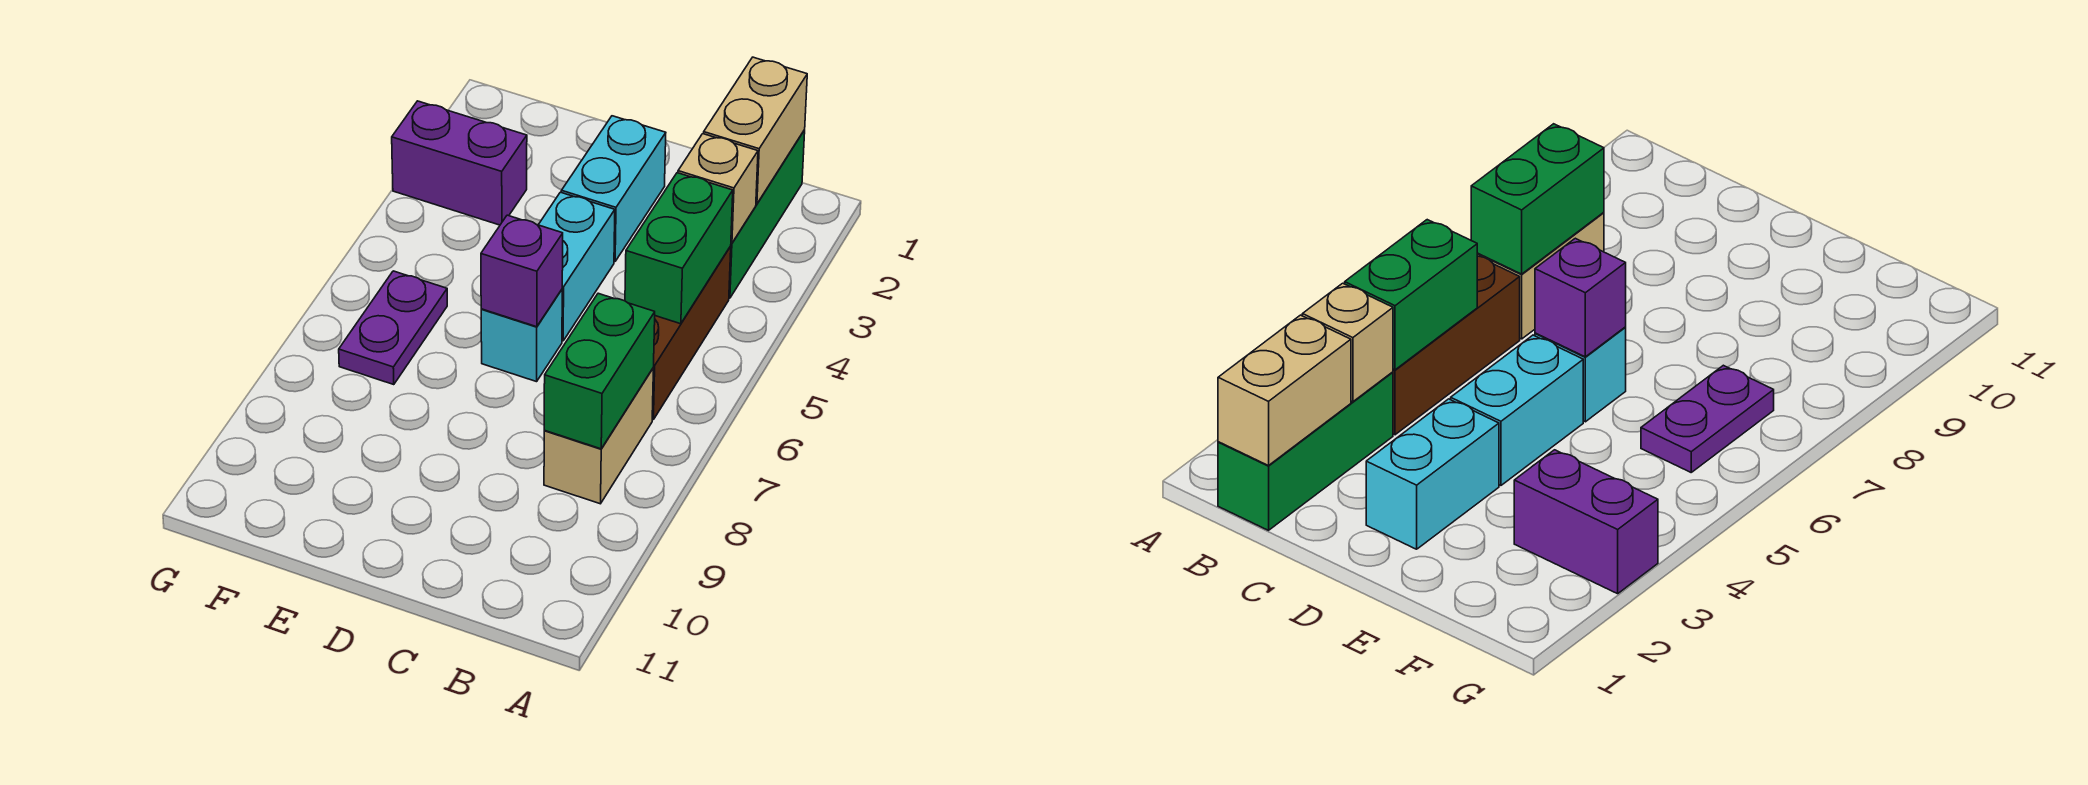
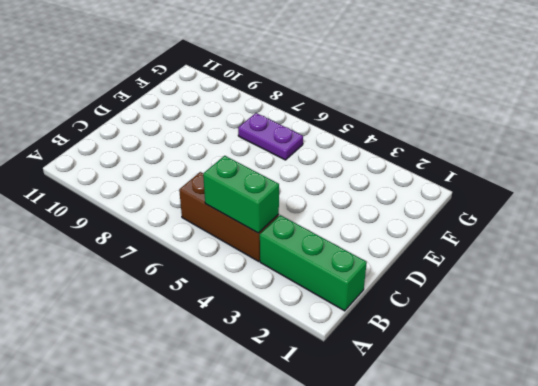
none -> tan 1x2 brick [544,369,653,504]
none -> cyan 1x2 brick [561,116,666,262]
none -> cyan 1x2 brick [538,192,615,341]

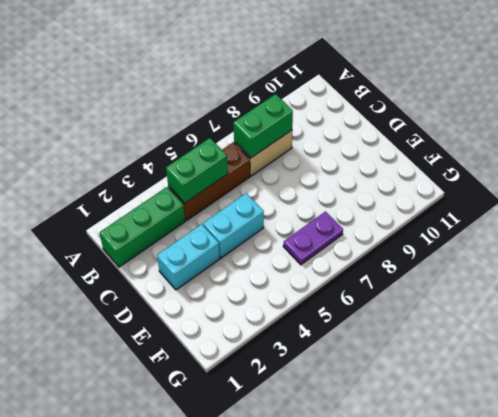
none -> cyan 1x1 brick [481,290,562,382]
none -> purple 1x2 brick [392,101,527,225]
none -> tan 1x2 brick [704,57,807,204]

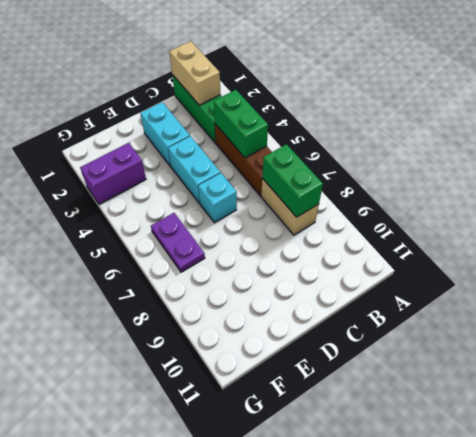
none -> tan 1x1 brick [678,134,758,243]
none -> purple 1x1 brick [481,215,563,327]

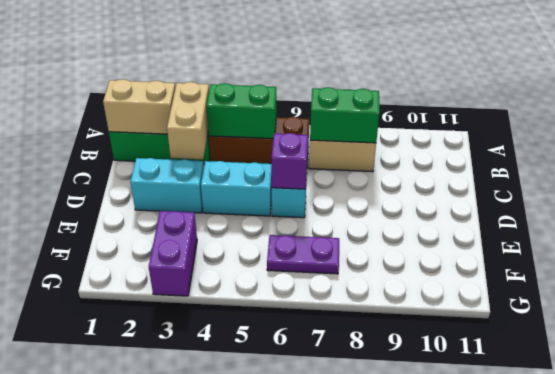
tan 1x2 brick [167,82,209,159] -> tan 1x1 brick [678,134,758,243]

